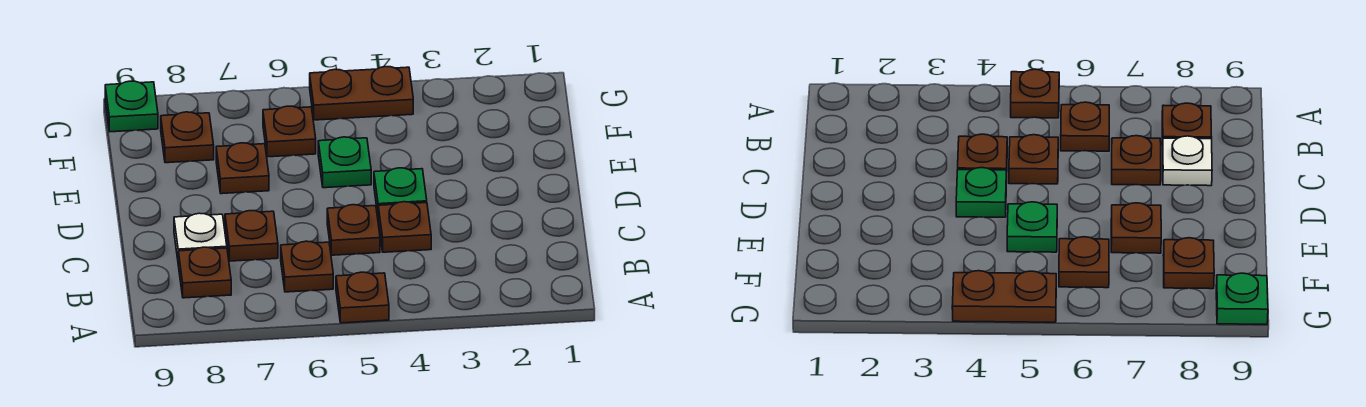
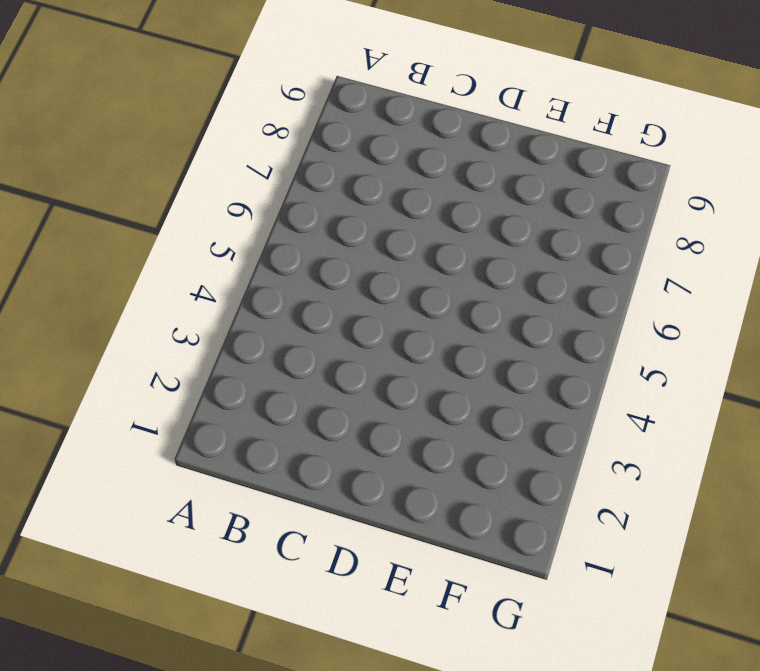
none -> brown 1x1 plate [336,272,389,323]
none -> brown 1x1 plate [281,241,333,292]
none -> brown 1x1 plate [178,247,231,298]

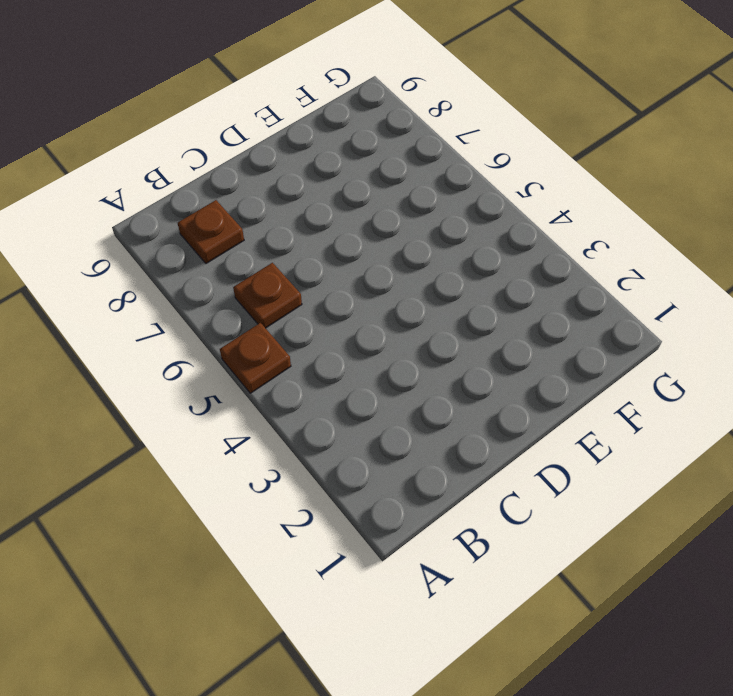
none -> brown 1x1 plate [378,202,431,252]
none -> brown 1x1 plate [327,205,380,255]
none -> brown 1x1 plate [225,211,278,261]

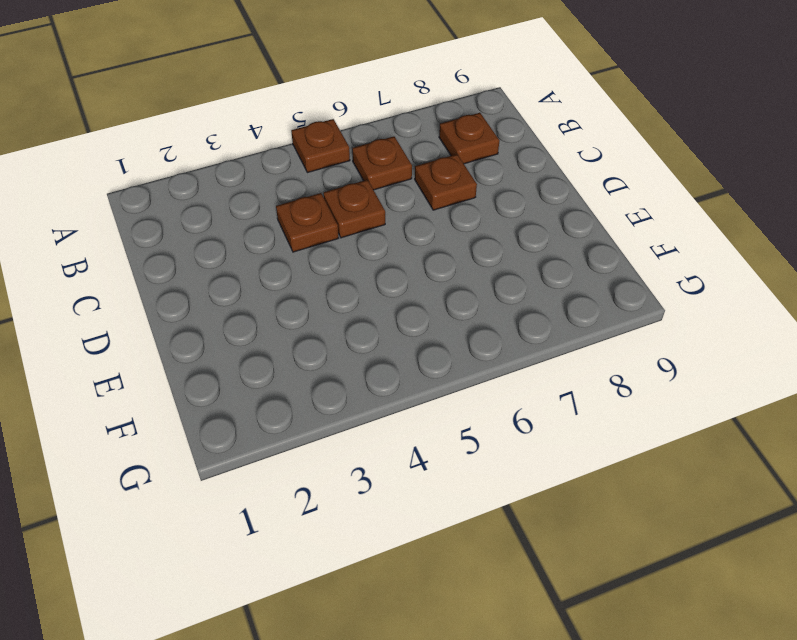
none -> white 1x1 plate [174,213,227,259]
none -> green 1x1 plate [374,168,427,214]
none -> green 1x1 plate [318,137,371,188]

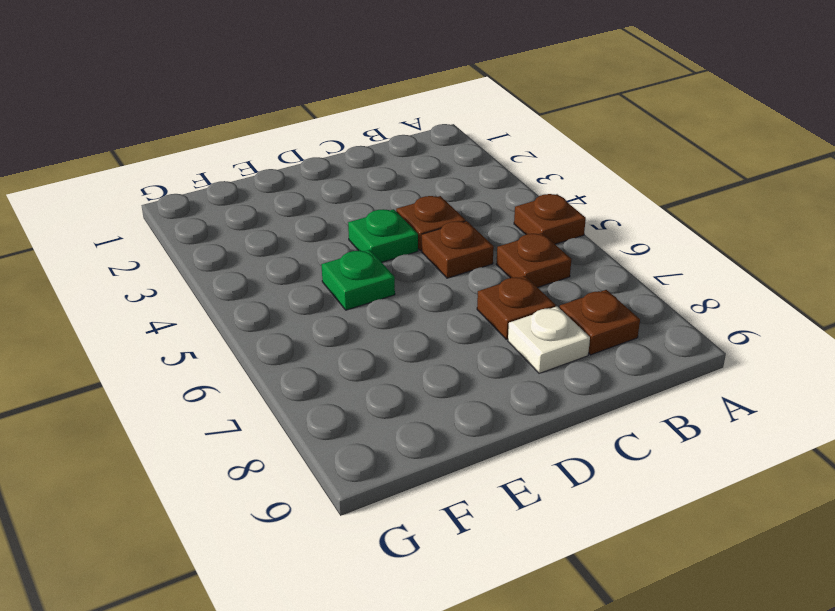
none -> brown 1x1 plate [216,143,269,194]
none -> brown 1x1 plate [263,106,316,157]
none -> brown 1x1 plate [161,112,214,163]

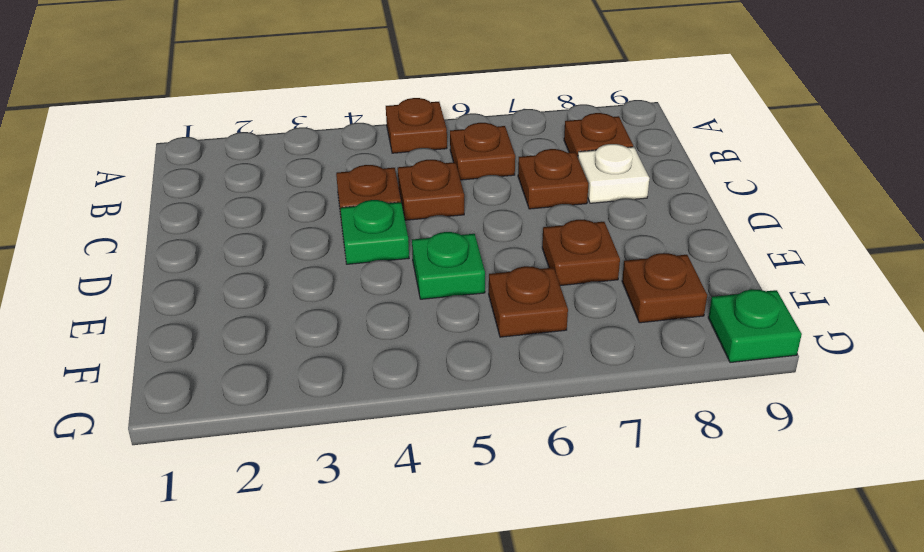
none -> brown 1x2 plate [310,67,413,120]

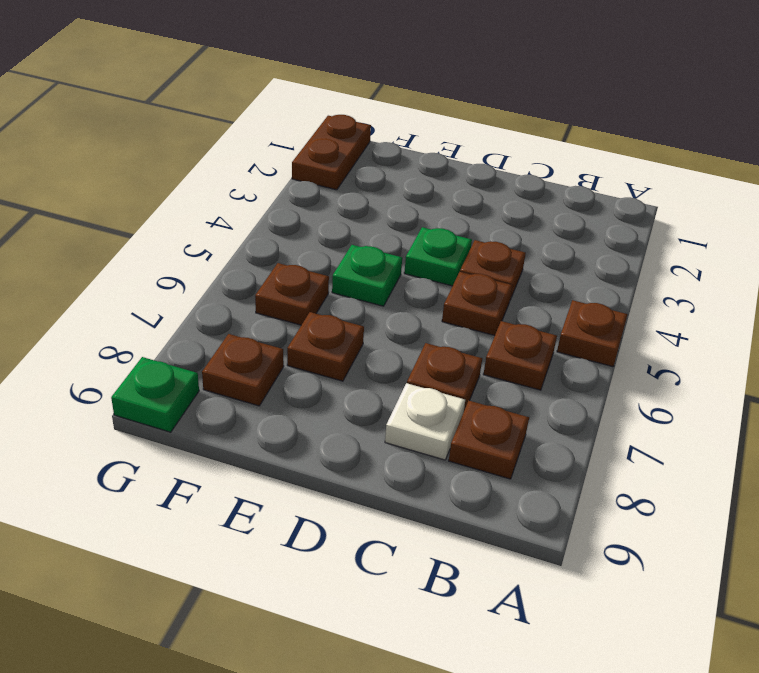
brown 1x2 plate [292,115,371,190] -> brown 1x2 plate moved to [310,67,413,120]

